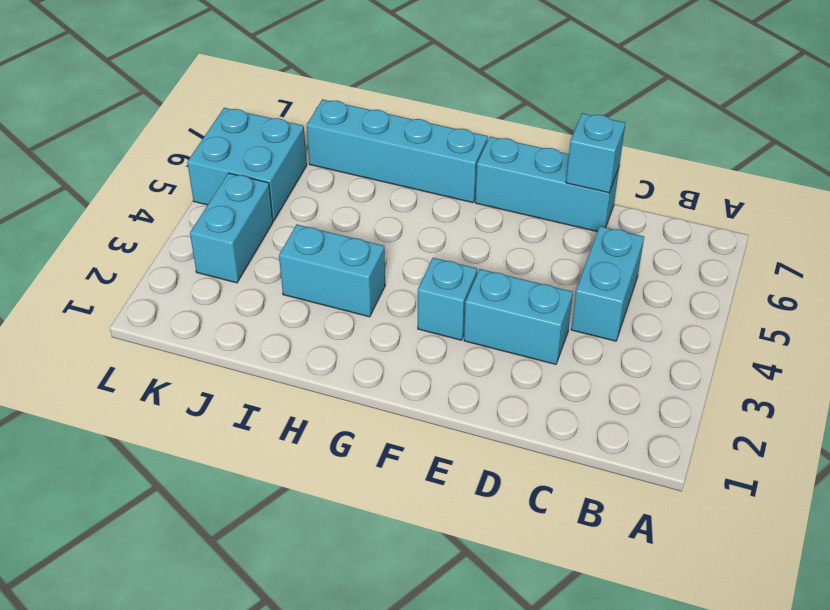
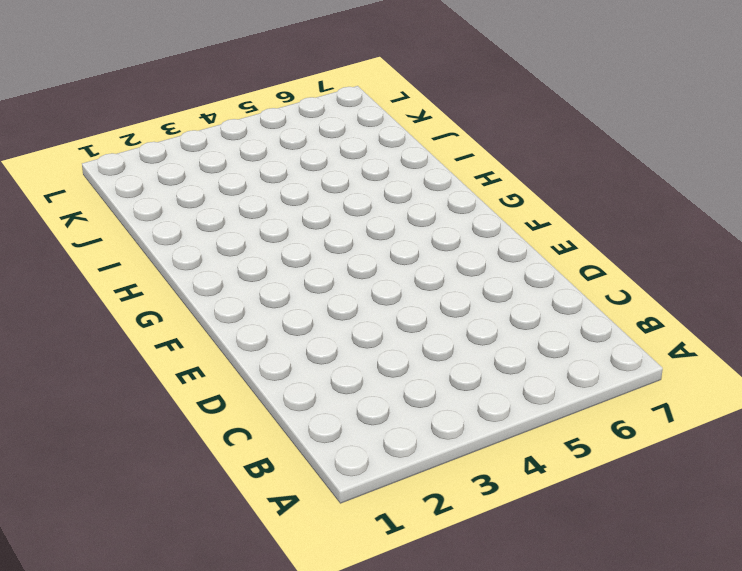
none -> cyan 1x2 brick [571,226,644,341]
none -> cyan 1x2 brick [464,269,573,364]

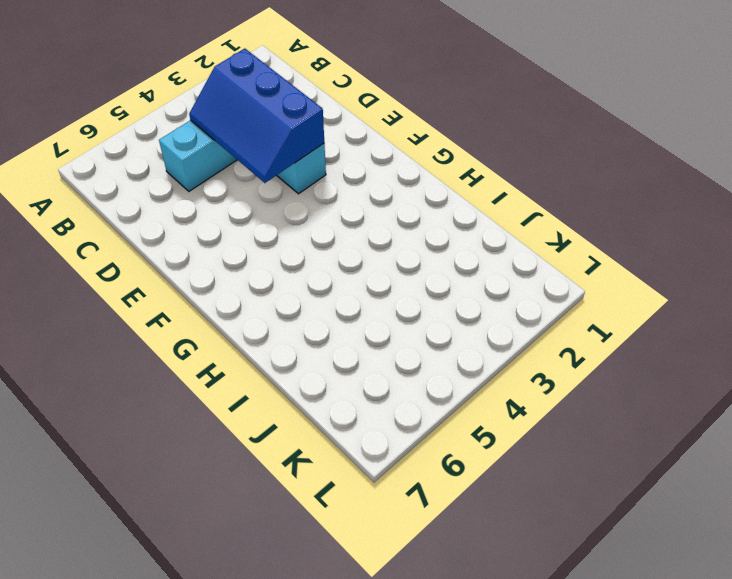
blue 2x3 slope [189,49,324,183] -> none
none -> cyan 1x3 brick [475,137,619,232]
none -> cyan 1x1 brick [418,258,477,340]

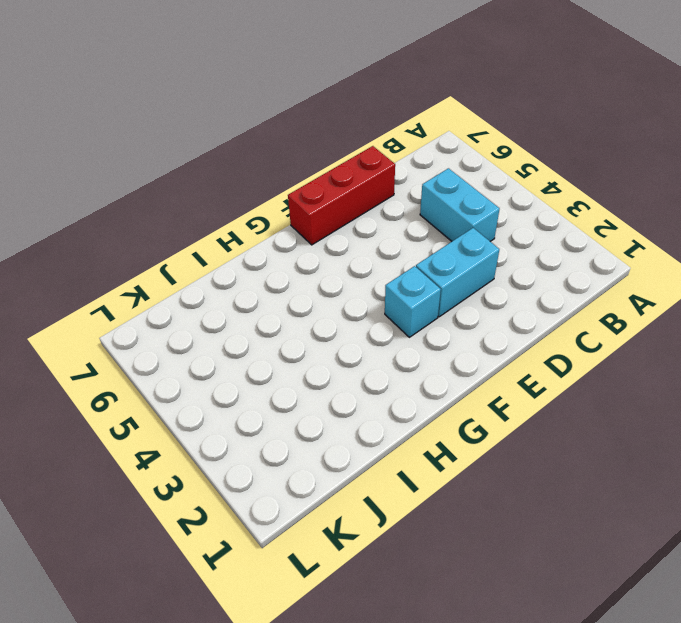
red 1x3 brick [288,146,395,245] -> cyan 1x3 brick [475,137,619,232]
none -> cyan 1x4 brick [307,99,488,203]
none -> cyan 1x2 brick [279,225,385,317]

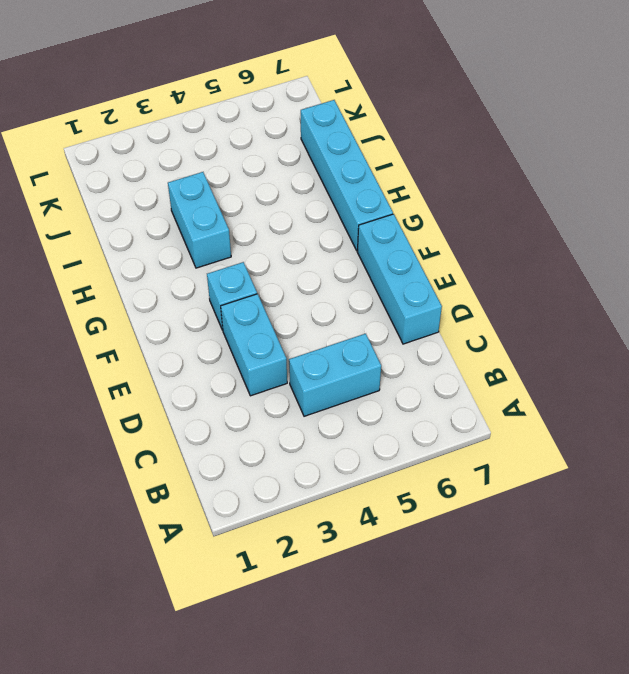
none -> cyan 1x2 brick [190,173,273,283]
none -> cyan 2x2 brick [187,108,307,221]

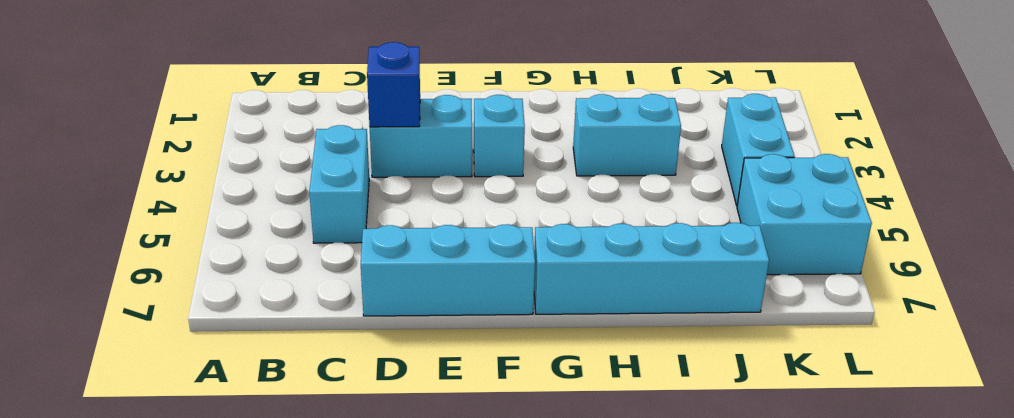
blue 1x1 brick [367,42,420,127] -> none
none -> cyan 1x1 brick [566,113,625,193]

